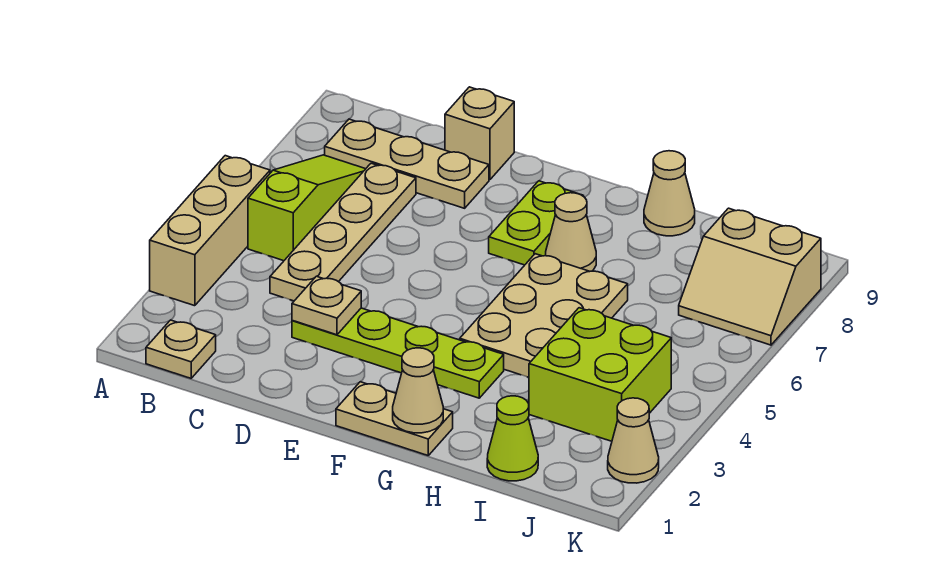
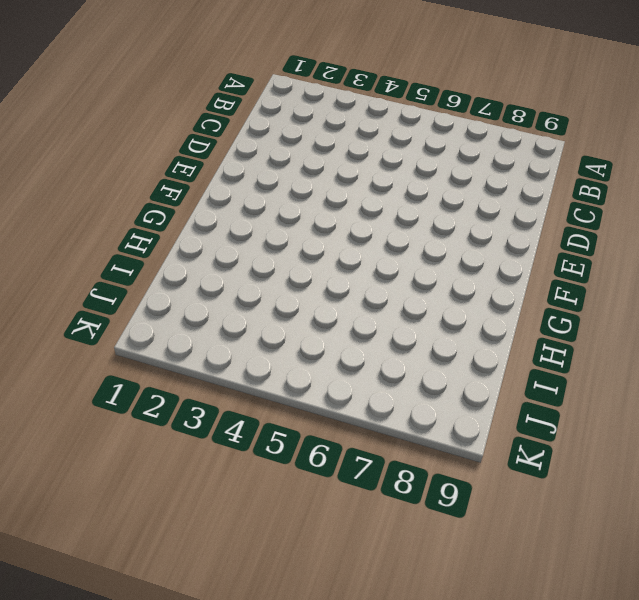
none -> tan 1x3 brick [150,156,270,306]
none -> tan 1x1 plate [146,320,216,378]
none -> lime 1x3 slope [248,155,365,261]

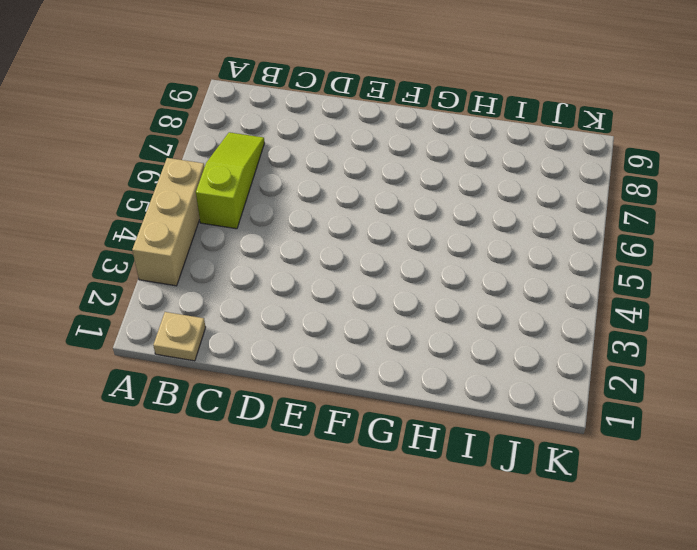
none -> tan 1x3 plate [325,119,489,208]
none -> tan 1x4 plate [270,163,416,301]
none -> lime 1x4 plate [292,308,504,398]

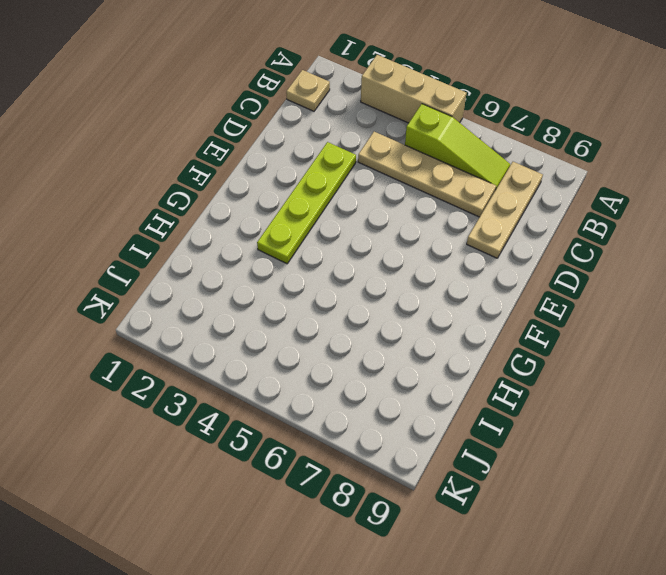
none -> tan 1x1 brick [445,87,514,180]
none -> tan 1x2 plate [336,382,453,455]
none -> lime 1x2 plate [489,181,583,265]

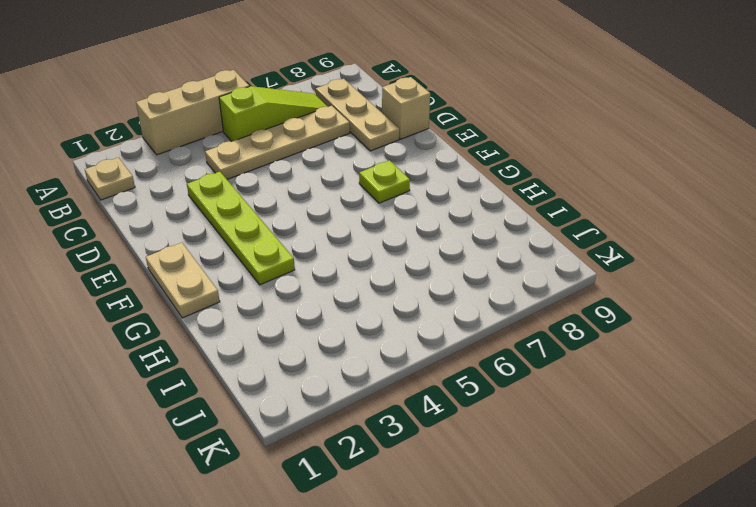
lime 1x1 plate [359,160,410,203] -> lime 1x2 plate [489,181,583,265]
none -> tan 2x3 plate [460,254,628,377]
none -> tan 1x1 cone [546,193,596,271]
none -> tan 1x1 cone [644,151,695,236]

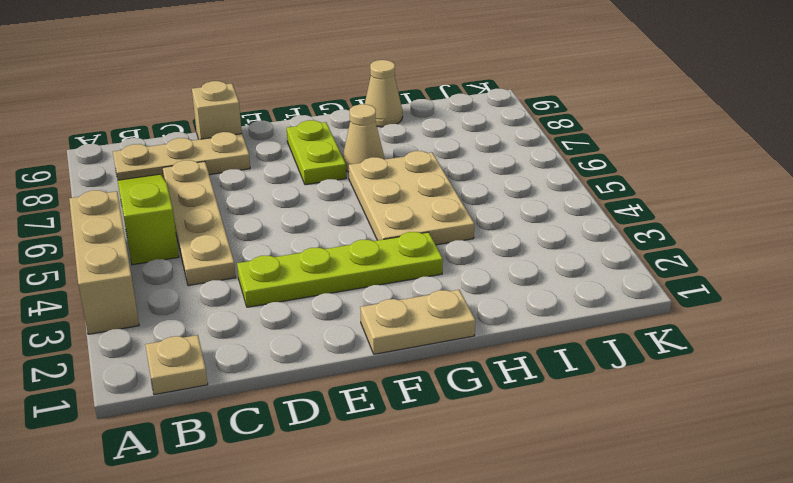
none -> lime 1x1 cone [487,396,538,481]
none -> lime 2x2 brick [529,308,671,441]
none -> tan 2x2 slope [679,208,821,345]

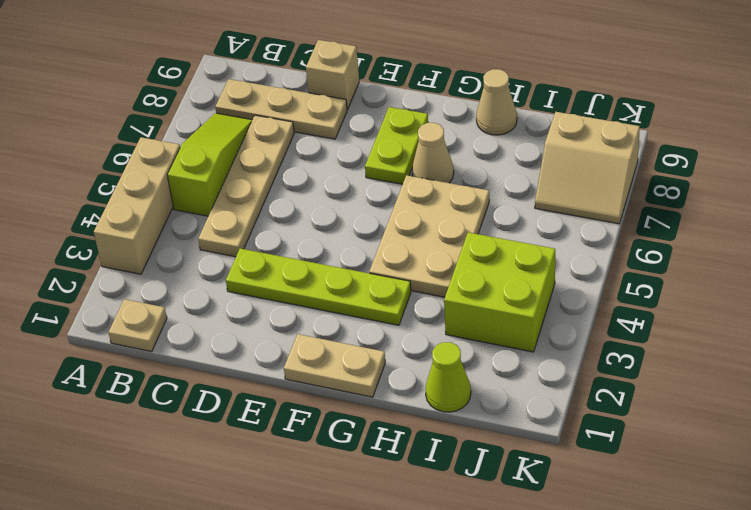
none -> tan 1x1 cone [608,398,659,483]
none -> tan 1x1 plate [292,276,361,335]
none -> tan 1x1 cone [393,348,443,433]

